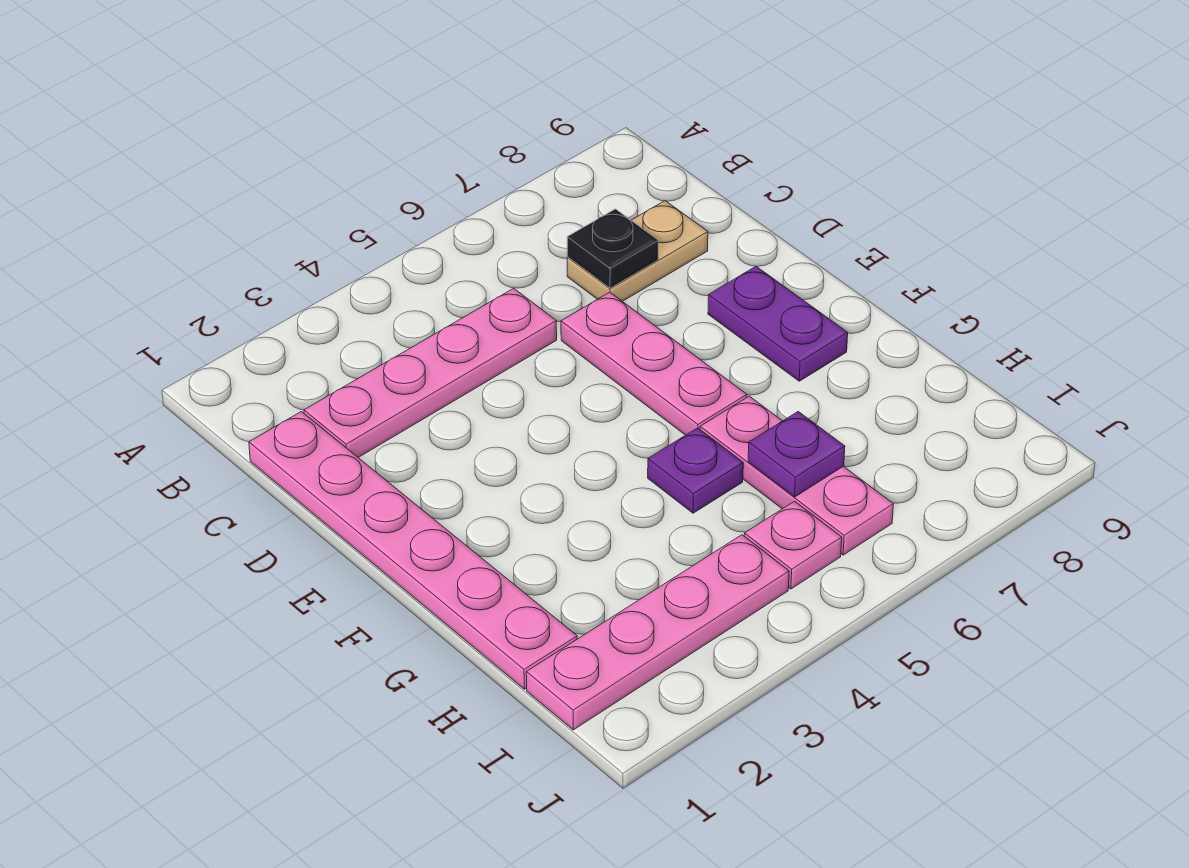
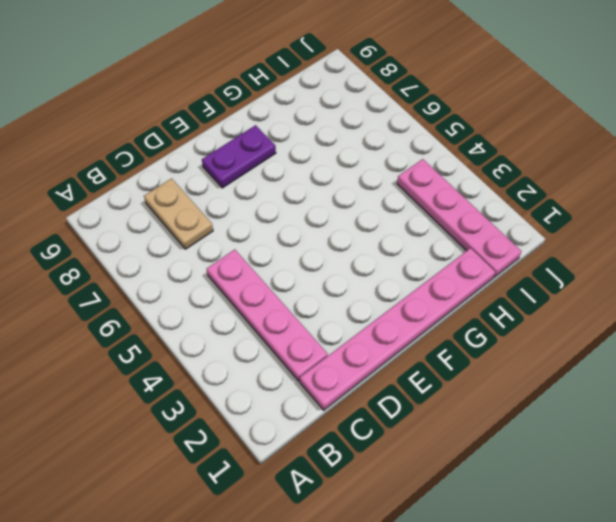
none -> pink 1x3 plate [561,292,747,435]
none -> purple 1x1 plate [648,428,743,513]

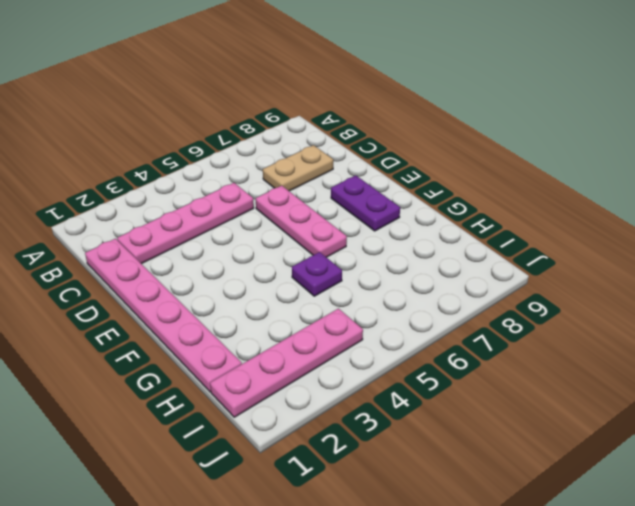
none -> pink 1x3 plate [700,396,893,555]
none -> pink 1x1 plate [744,501,842,589]

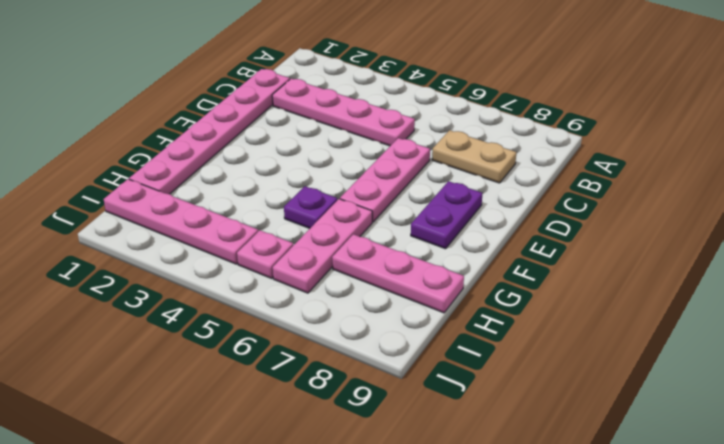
pink 1x3 plate [332,234,464,313] -> none
none -> black 1x1 plate [567,209,658,288]
none -> purple 1x1 plate [748,412,845,497]

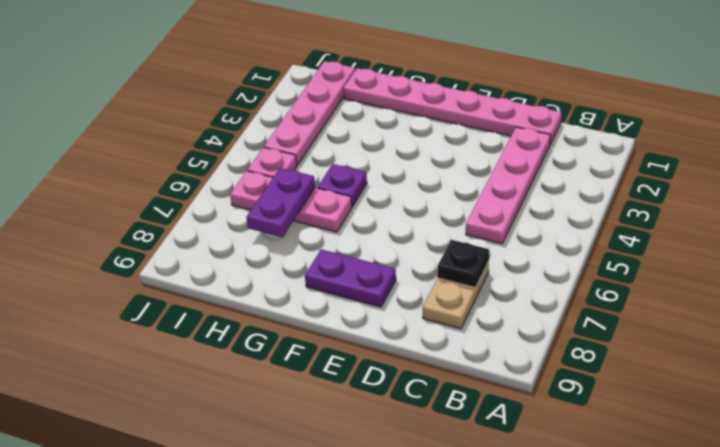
purple 1x2 plate [246,168,315,237] -> purple 1x1 plate [748,412,845,497]
none -> pink 1x3 plate [561,292,747,435]

